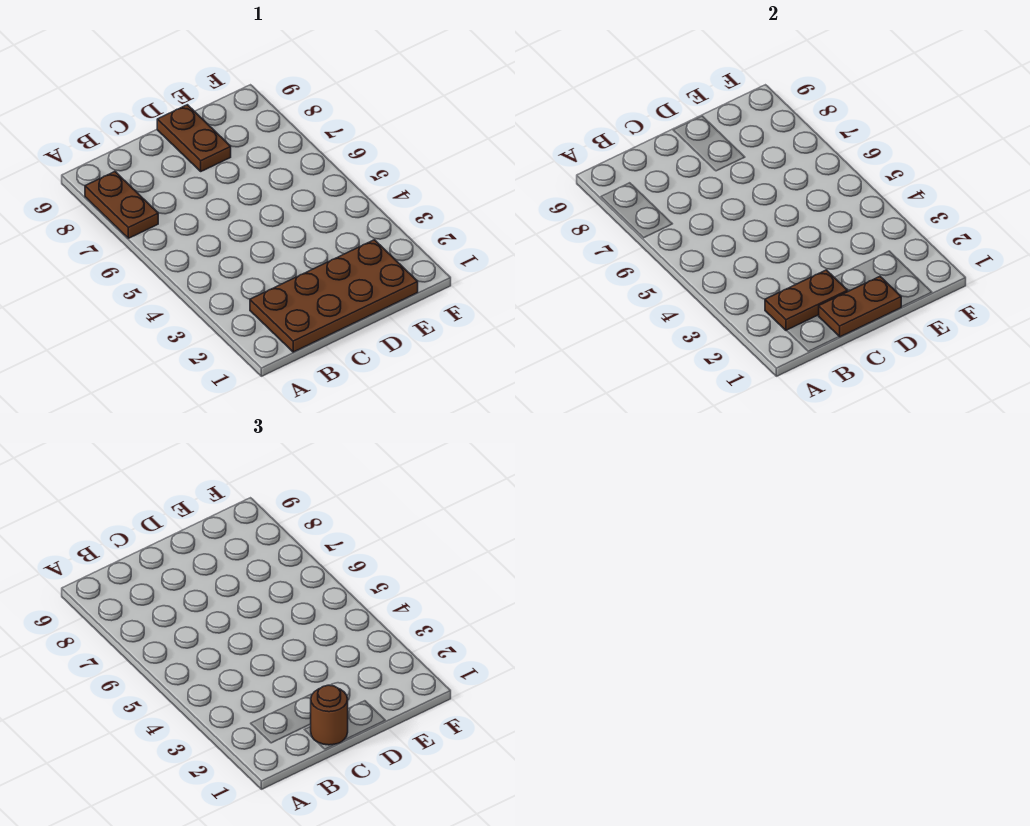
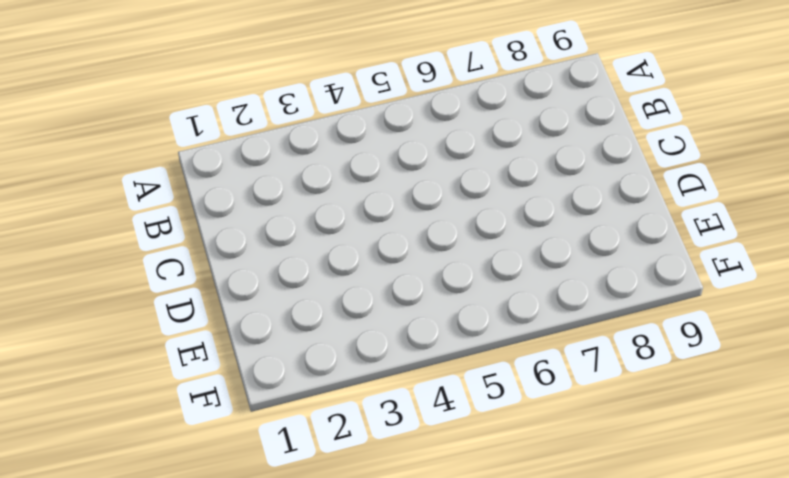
none -> brown 1x2 plate [85,172,158,238]
none -> brown 2x4 plate [250,240,418,352]

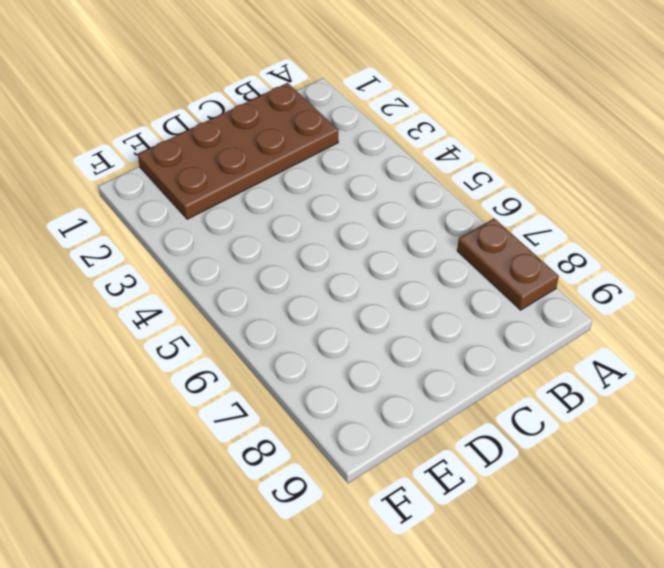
none -> brown 1x2 plate [157,105,231,171]
none -> brown 1x2 plate [765,270,848,331]

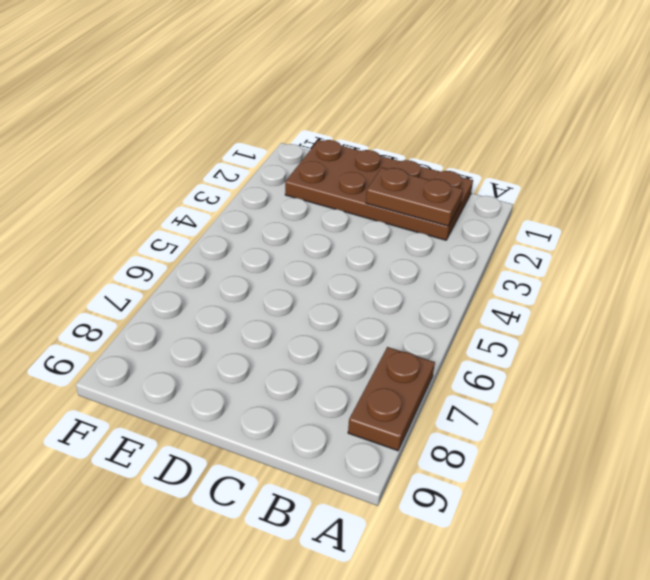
none -> brown 1x2 plate [157,105,231,171]
none -> brown 1x2 plate [819,277,901,337]

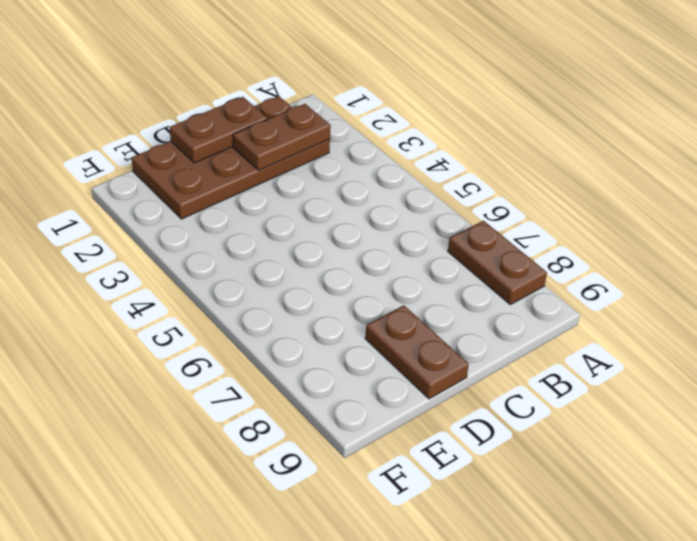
none -> brown 1x1 round brick [311,685,348,745]

